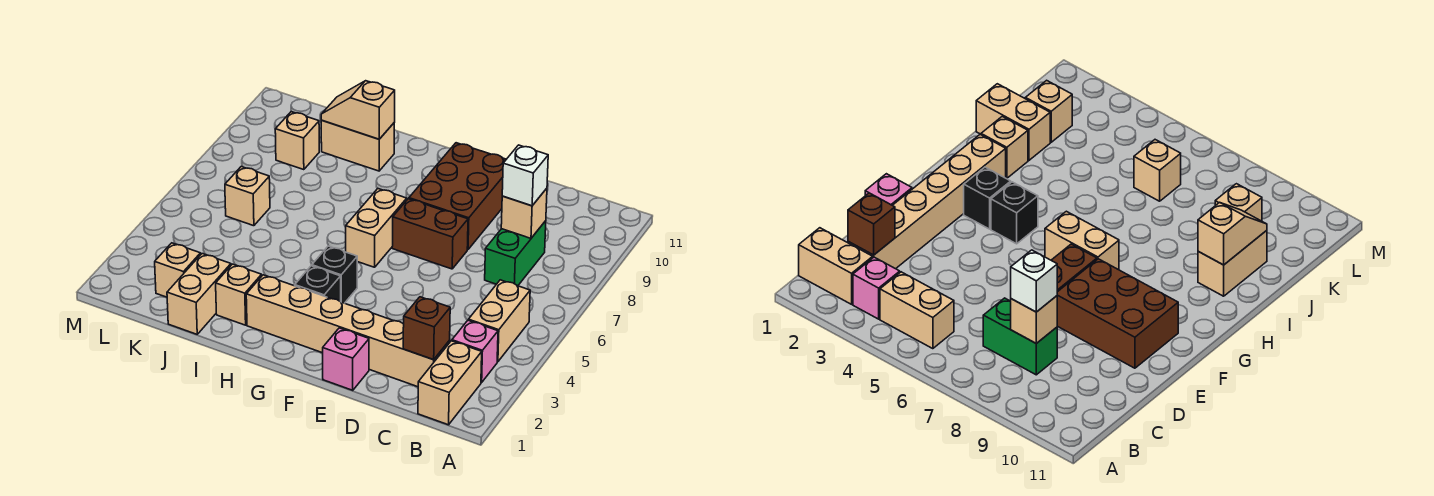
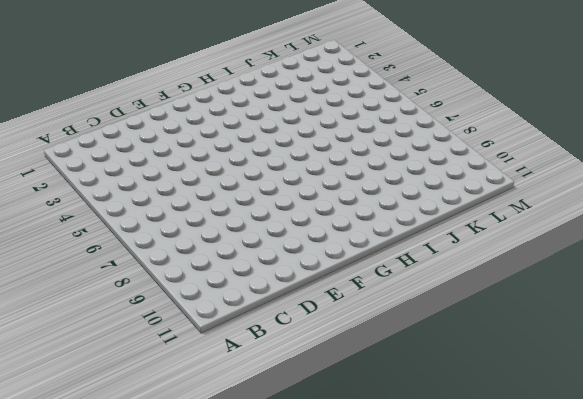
none -> tan 1x2 brick [418,341,482,425]
none -> pink 1x1 brick [452,320,498,383]
none -> tan 1x2 brick [468,280,530,362]

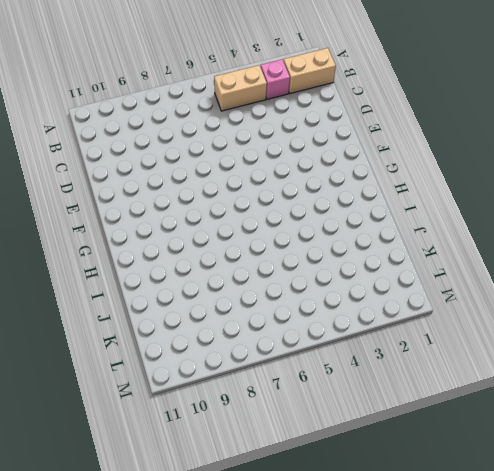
none -> tan 1x6 brick [246,275,450,387]
none -> green 1x2 brick [485,221,546,286]
none -> pink 1x1 brick [323,328,369,390]

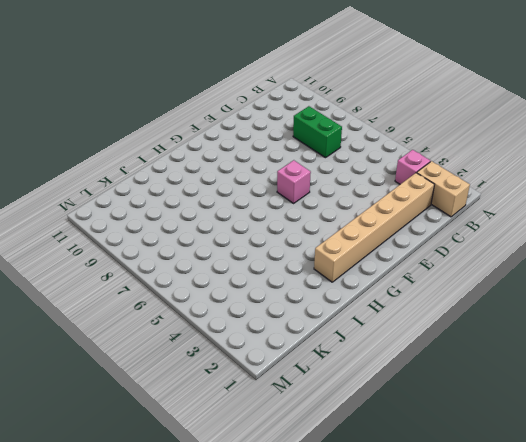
pink 1x1 brick [277,160,311,203] -> pink 1x1 brick moved to [323,328,369,390]
none -> tan 1x2 brick [468,280,530,362]
none -> brown 1x2 brick [392,199,468,269]
none -> brown 2x3 brick [409,143,506,250]

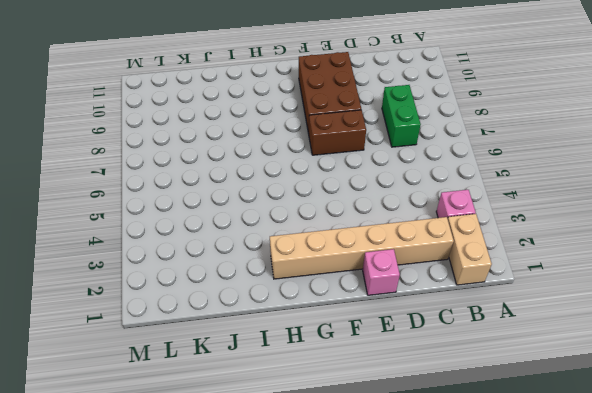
none -> tan 1x2 brick [468,280,530,362]
none -> black 1x1 brick [295,266,341,302]
none -> black 1x1 brick [312,246,357,303]

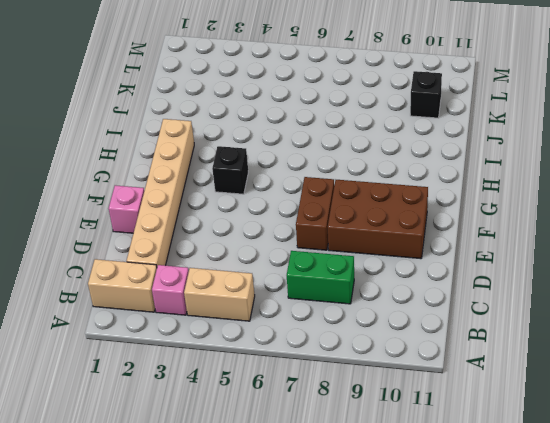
black 1x1 brick [410,71,442,118] -> black 1x1 brick moved to [295,266,341,302]
none -> tan 1x2 brick [346,189,407,267]
none -> tan 1x1 brick [216,264,262,325]
none -> tan 1x2 brick [321,121,394,171]

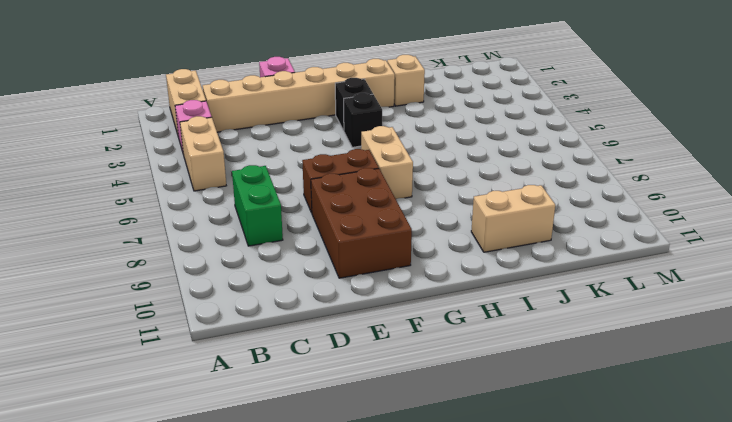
none -> tan 1x2 brick [167,254,231,334]
none -> tan 1x1 brick [155,243,200,297]
none -> tan 1x1 brick [225,167,270,226]

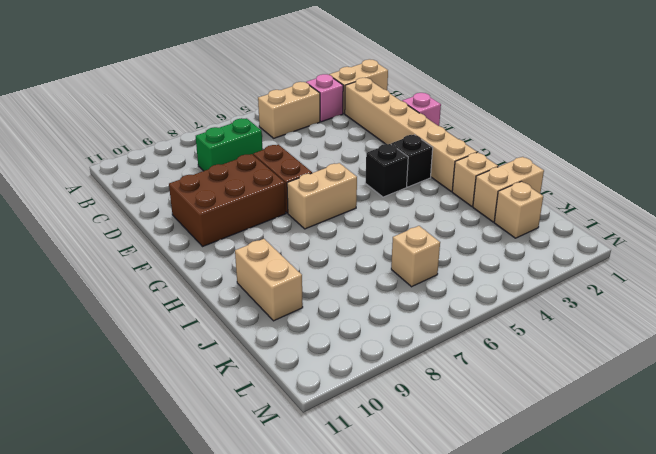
none -> tan 1x1 brick [275,112,319,170]
none -> brown 1x1 brick [403,297,450,360]
none -> tan 1x1 brick [501,188,547,238]

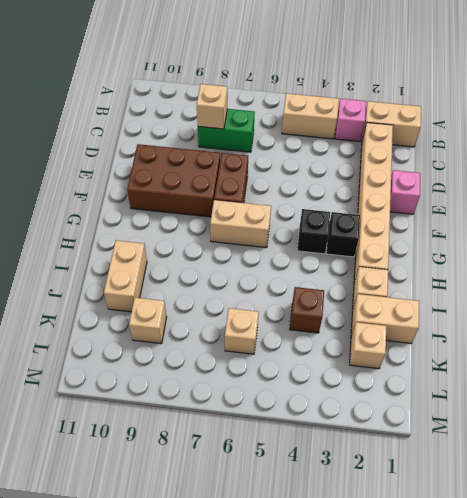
brown 1x1 brick [290,287,324,333] -> brown 1x1 brick moved to [403,297,450,360]
none -> tan 1x2 slope [321,81,395,139]
none -> white 1x1 brick [502,145,548,206]

